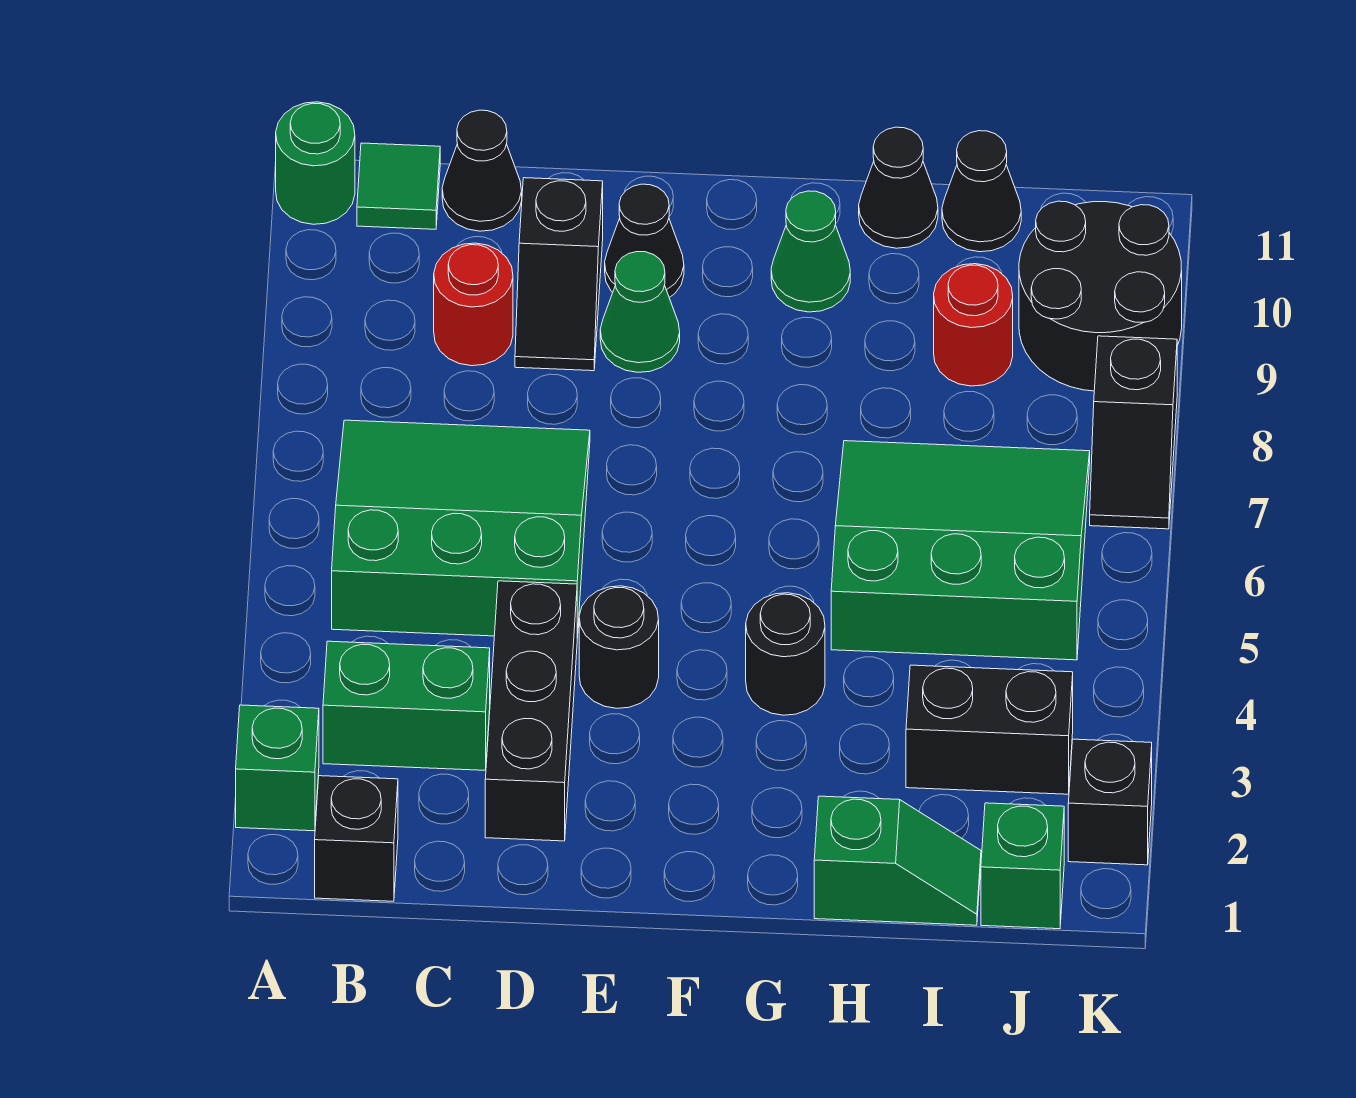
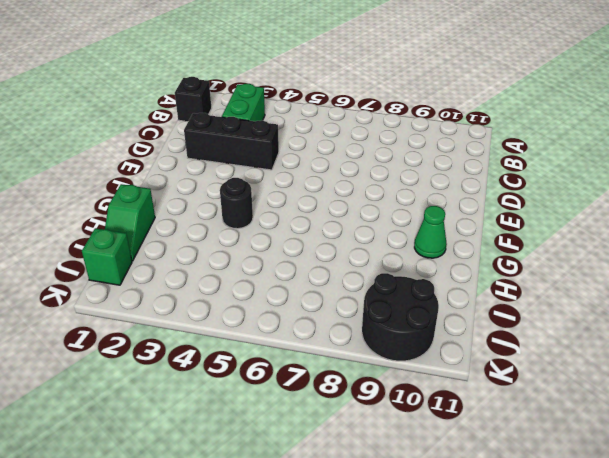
none -> green 1x1 brick [236,705,319,831]
none -> green 1x1 round brick [276,102,355,224]
none -> green 3x3 slope [332,420,590,638]

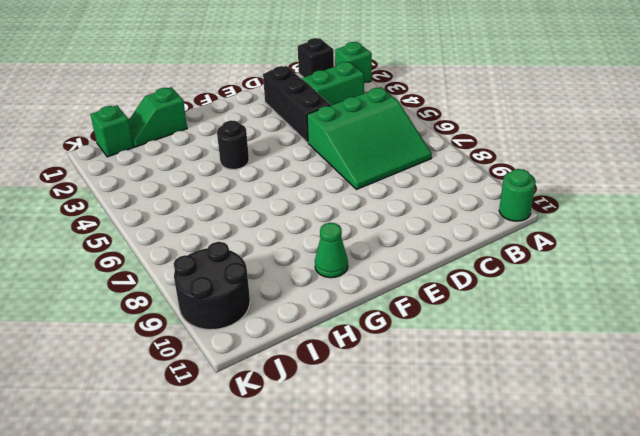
none -> green 1x1 tile [357,143,440,229]
none -> red 1x1 round brick [434,243,513,366]
none -> black 1x1 cone [442,110,522,231]

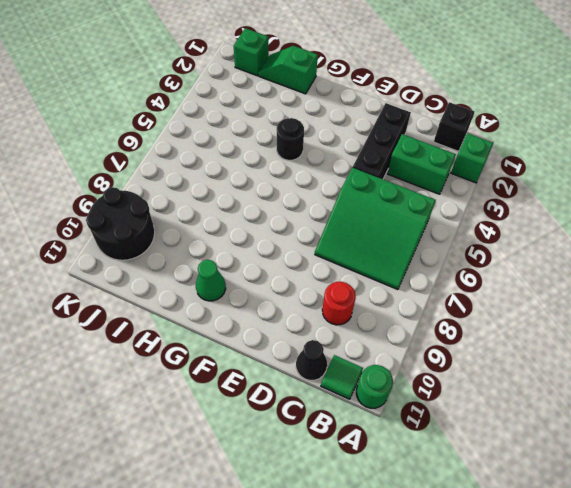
none -> black 1x2 slope [515,178,603,371]
none -> black 1x1 round brick [579,586,659,708]
none -> green 1x1 cone [600,252,680,372]

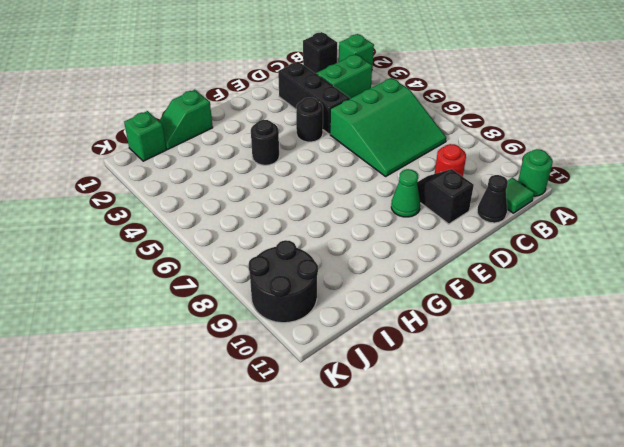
none -> black 1x1 cone [605,184,684,298]
none -> green 1x1 cone [771,191,850,312]
none -> green 3x3 slope [831,441,1090,660]

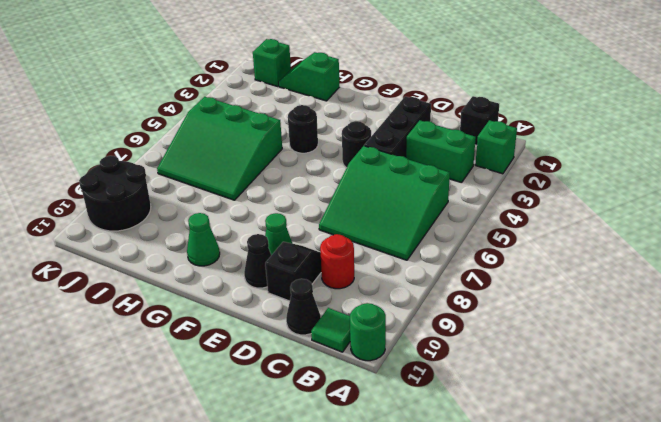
none -> black 1x1 cone [859,127,938,248]
none -> black 1x2 brick [906,665,1073,794]
none -> red 1x1 round brick [934,264,1013,386]

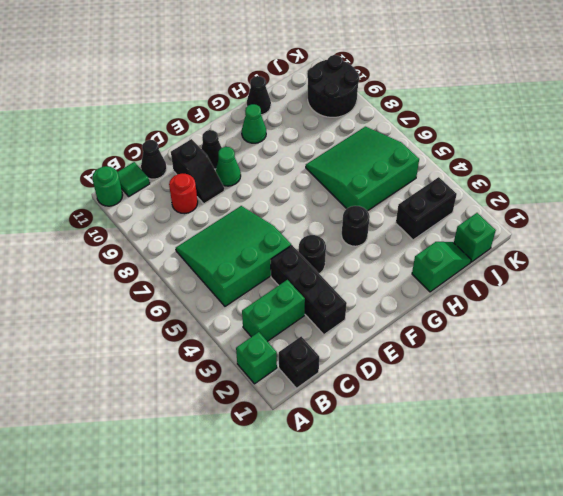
none -> red 1x1 round brick [934,264,1013,386]
none -> black 1x1 cone [942,131,1021,252]
none -> black 1x1 brick [1068,739,1152,865]

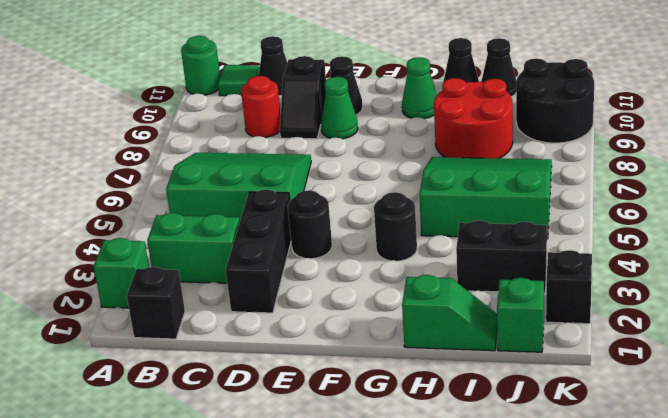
red 2x2 round brick [434,78,513,158] -> red 1x1 round brick [934,264,1013,386]
none -> black 1x2 slope [1090,336,1177,529]

